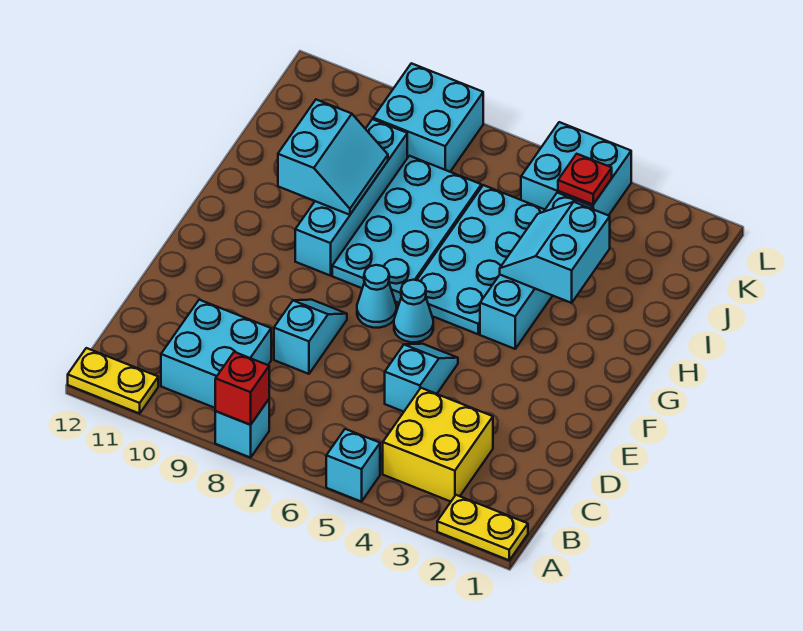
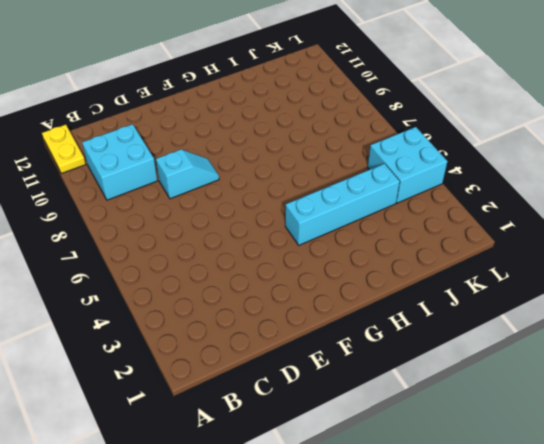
none -> yellow 1x2 plate [437,495,528,560]
none -> cyan 1x1 brick [326,429,380,502]
none -> cyan 1x1 brick [215,400,269,458]

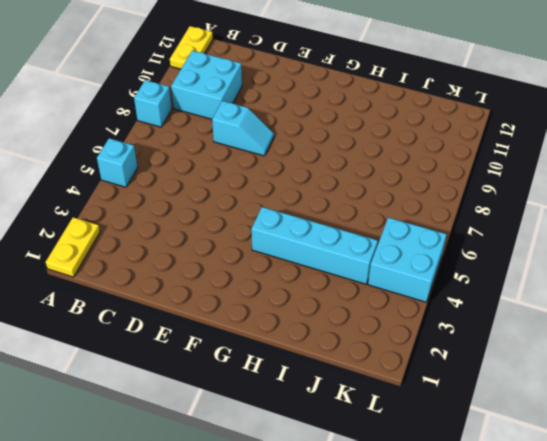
none -> yellow 2x2 brick [383,388,493,502]
none -> cyan 1x2 slope [385,344,458,412]
none -> cyan 1x1 cone [394,280,433,342]

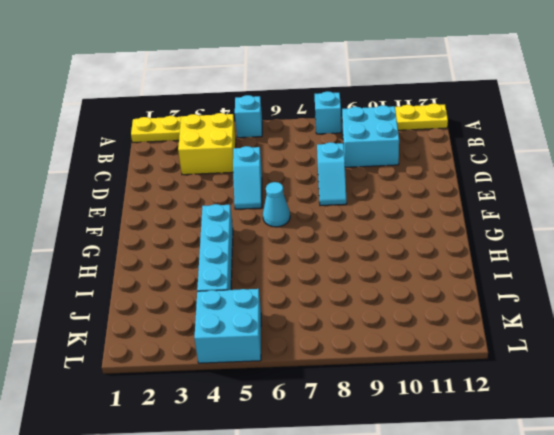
none -> cyan 1x1 cone [357,265,396,328]
none -> cyan 2x4 plate [417,185,545,334]
none -> cyan 2x4 plate [332,156,481,303]

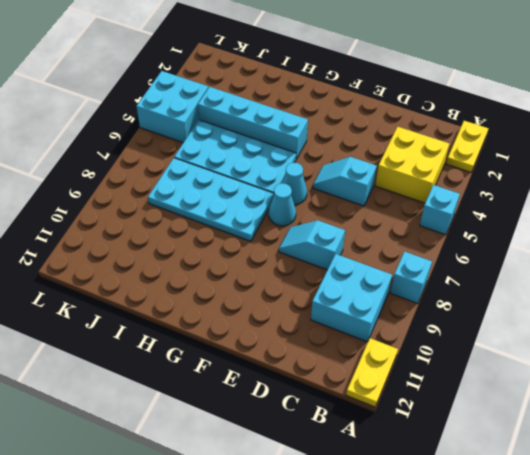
none -> cyan 1x4 brick [295,119,407,276]
none -> cyan 2x2 brick [373,63,483,172]
none -> red 1x1 brick [215,352,269,425]

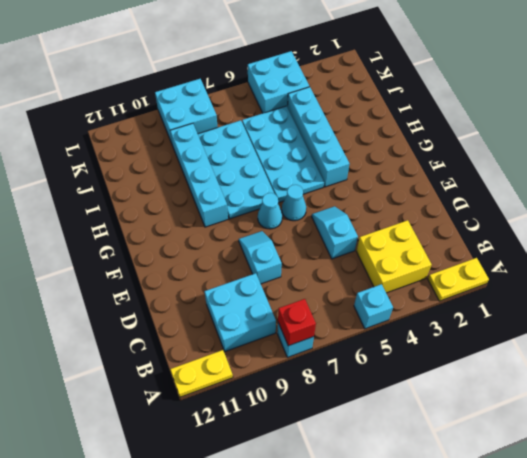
none -> cyan 2x2 slope [500,202,610,303]
none -> cyan 2x2 slope [278,100,388,215]
none -> red 1x1 plate [558,154,612,205]

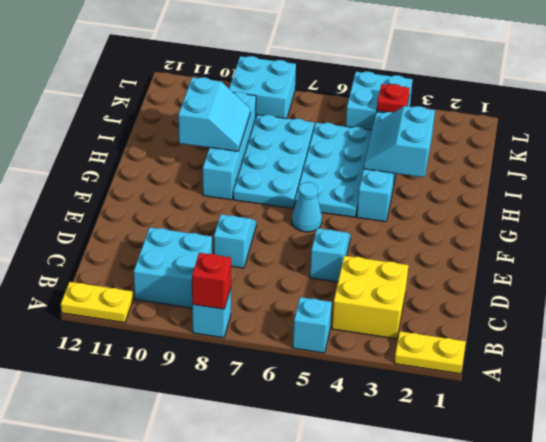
none -> cyan 1x1 cone [357,265,396,328]

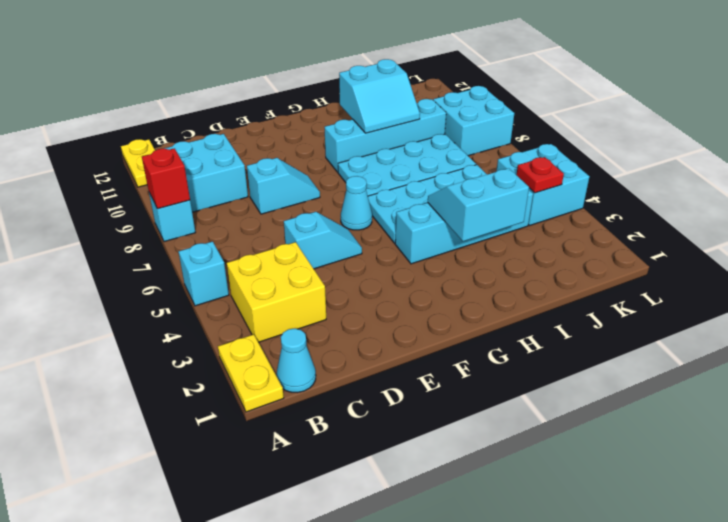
cyan 1x1 cone [276,329,316,392] -> cyan 1x1 cone moved to [357,265,396,328]

